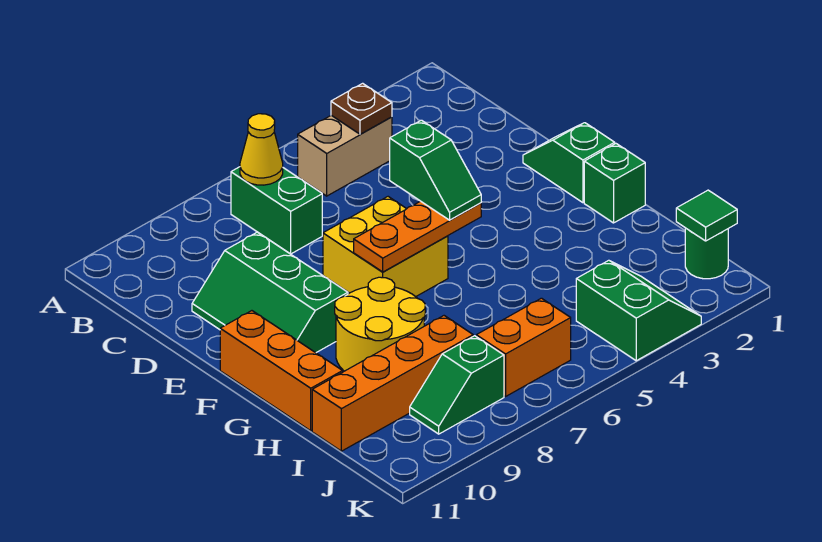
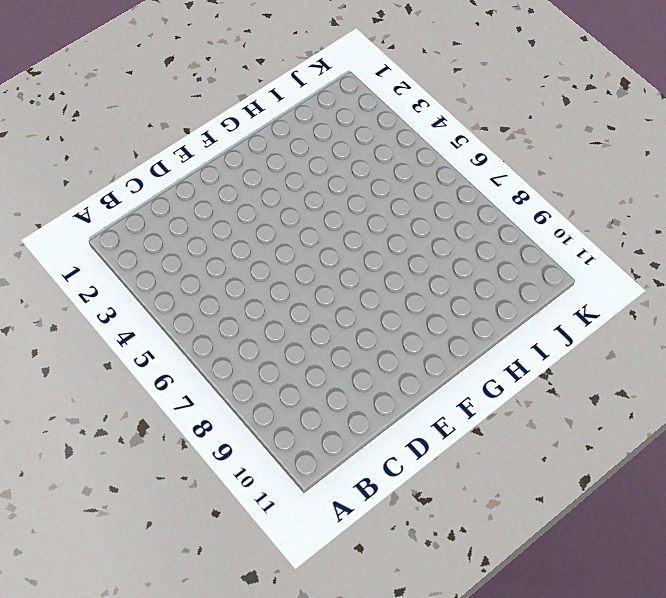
none -> tan 1x2 brick [298,115,392,196]
none -> green 1x2 brick [231,167,322,254]
none -> green 2x3 slope [192,232,348,353]

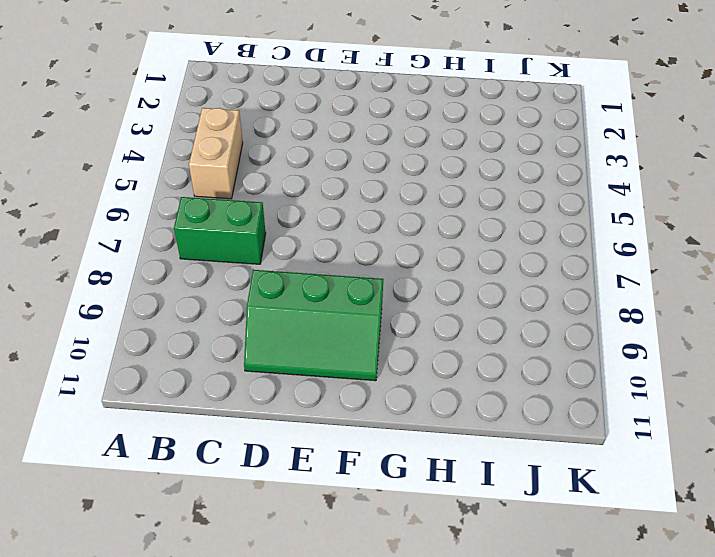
none -> green 1x2 slope [523,123,615,203]
none -> yellow 2x2 brick [323,197,448,297]
none -> orange 1x3 brick [220,311,343,431]

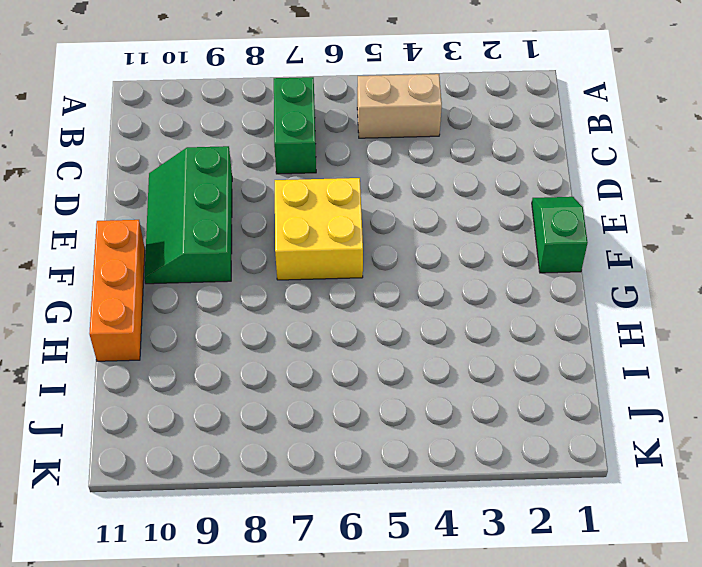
none -> green 1x1 brick [584,144,645,223]
none -> yellow 2x2 round brick [335,277,425,371]
none -> orange 1x4 brick [312,316,473,451]

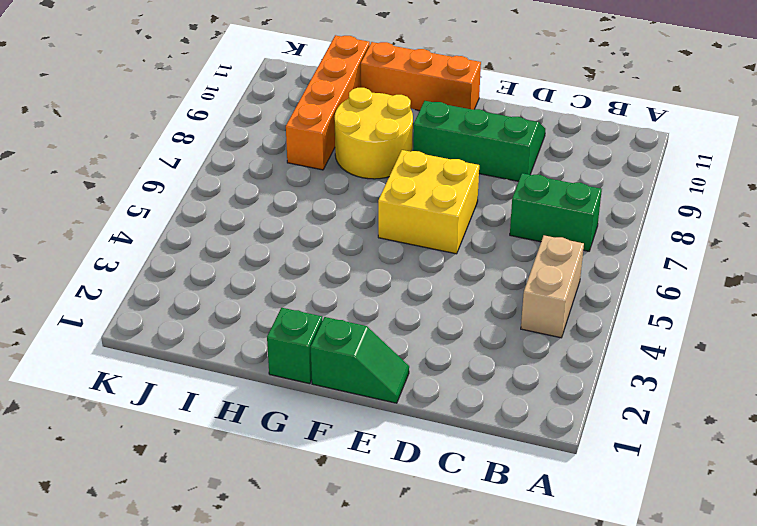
none -> green 1x1 round brick [685,228,728,279]
none -> green 2x2 slope [576,260,701,361]
none -> orange 1x2 brick [476,298,571,397]

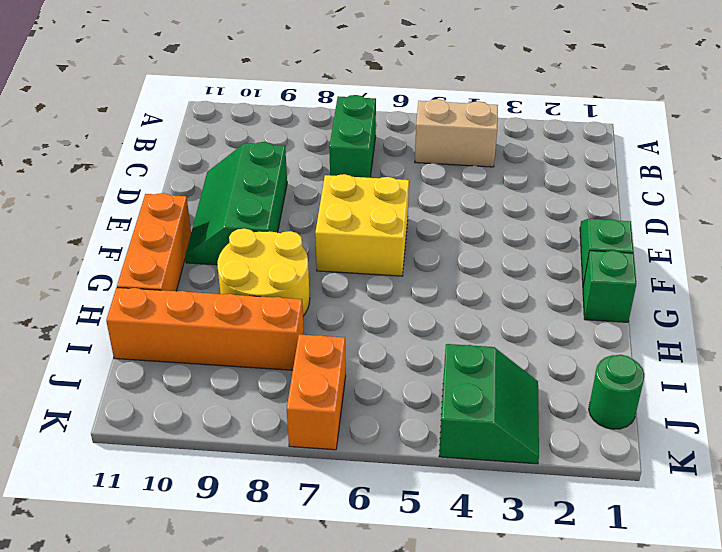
orange 1x2 brick [287,334,346,450] -> orange 1x2 brick turned to [476,298,571,397]
none -> green 1x2 slope [410,336,504,434]
none -> brown 1x1 plate [331,83,392,134]
none -> yellow 1x1 cone [240,114,283,185]

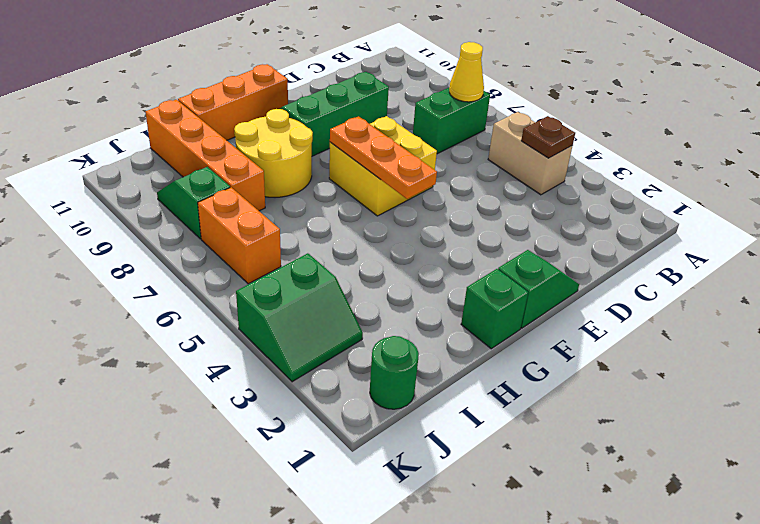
none -> green 1x1 tile [676,190,737,241]
none -> green 1x2 slope [390,120,481,220]

